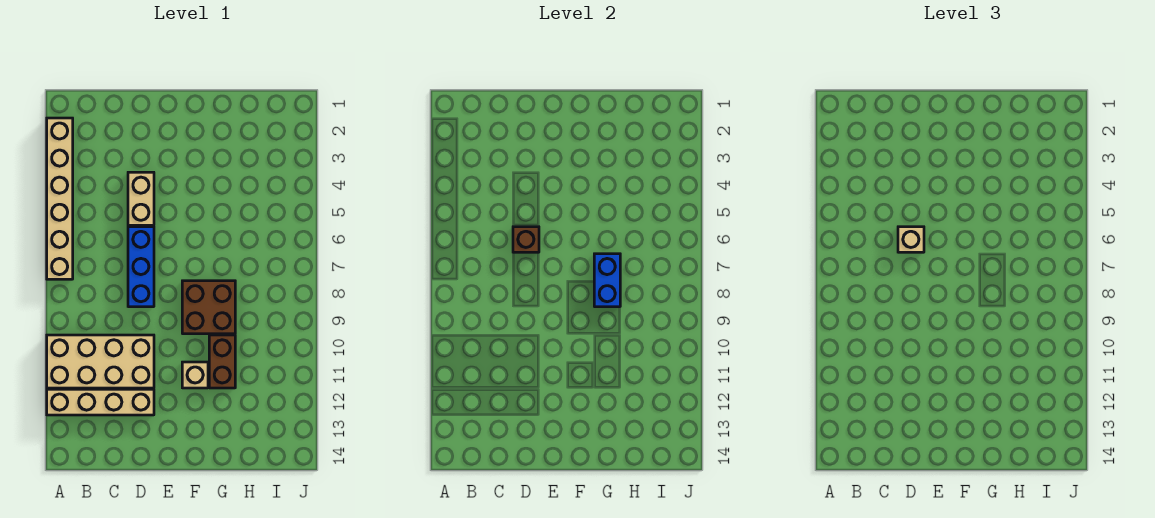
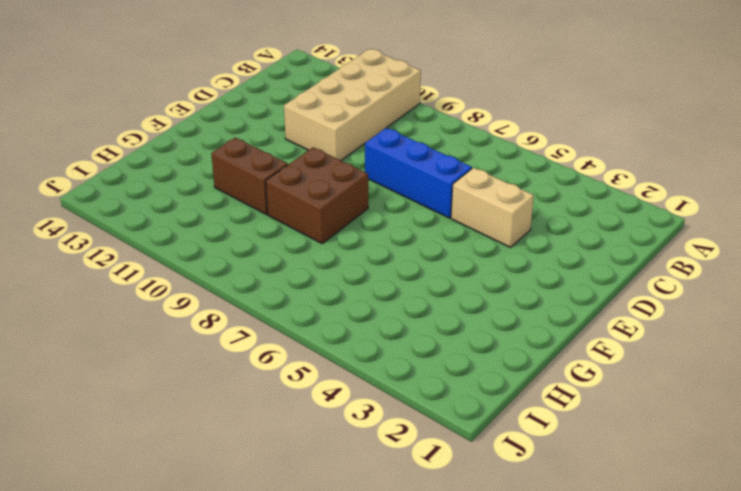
none -> tan 1x6 brick [47,118,73,279]
none -> tan 1x4 brick [47,389,154,415]

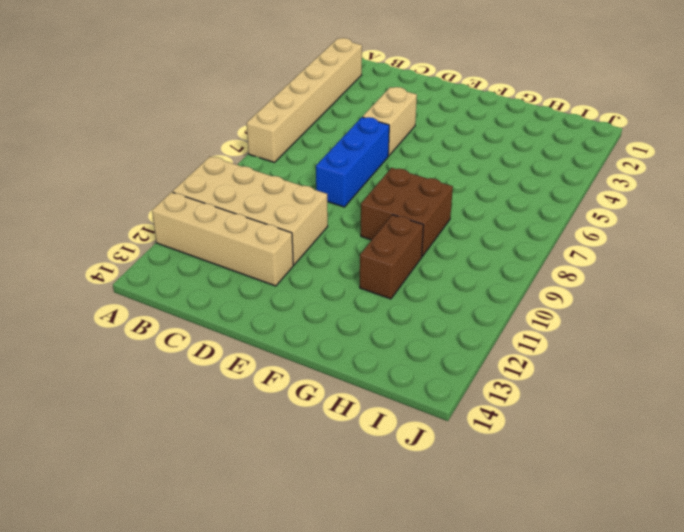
none -> tan 1x1 brick [182,362,208,388]
none -> brown 1x1 brick [513,227,539,252]

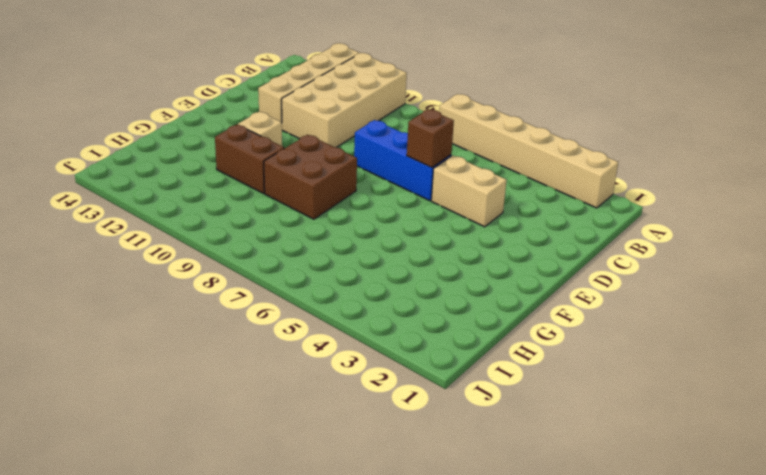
none -> blue 1x2 brick [594,254,620,307]
none -> tan 1x1 brick [898,227,924,252]

